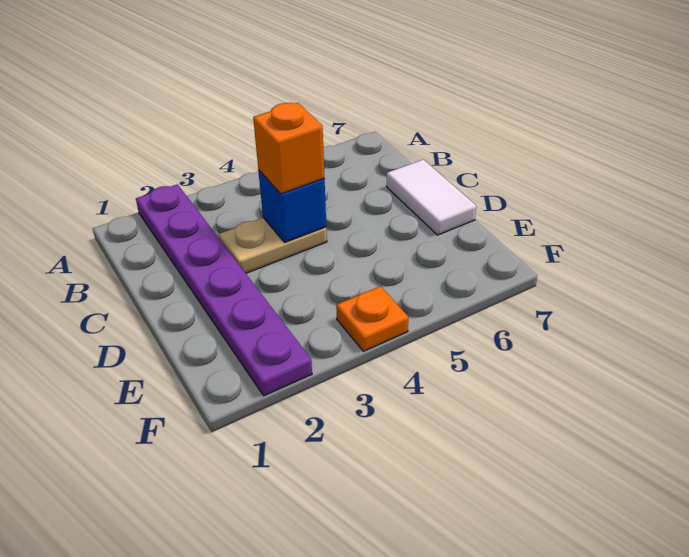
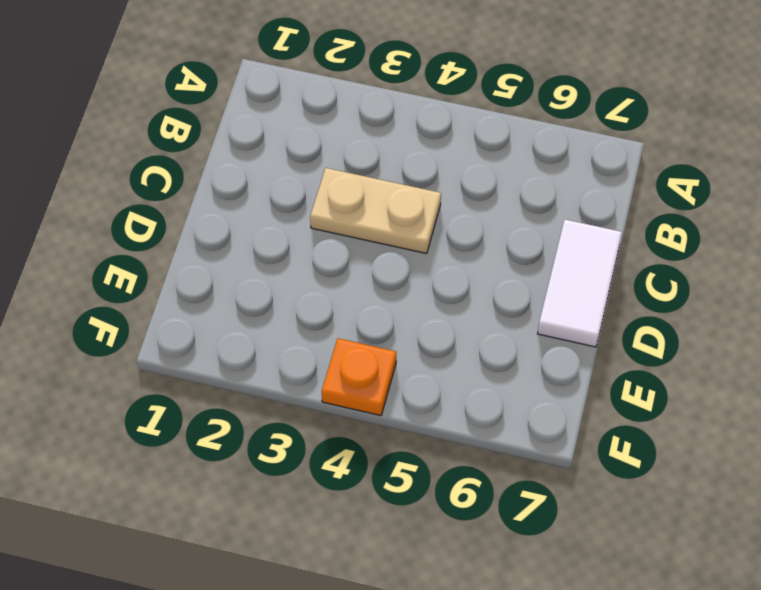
none -> purple 1x6 plate [136,184,312,396]
none -> blue 1x1 brick [258,170,326,242]

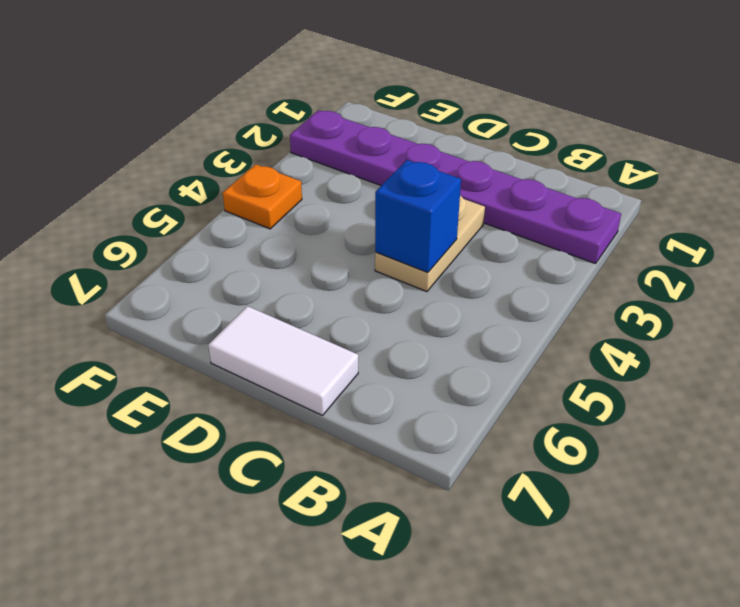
none -> orange 1x1 brick [253,103,325,194]

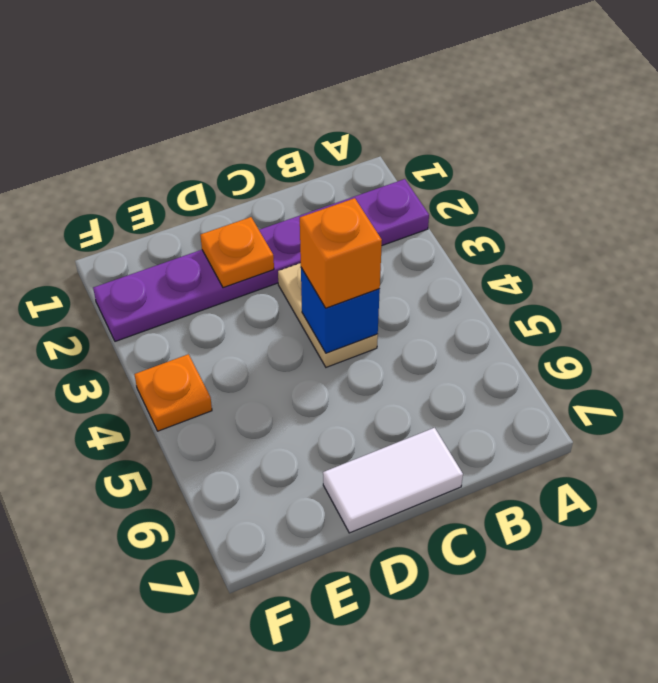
orange 1x1 plate [200,217,274,288] -> none

